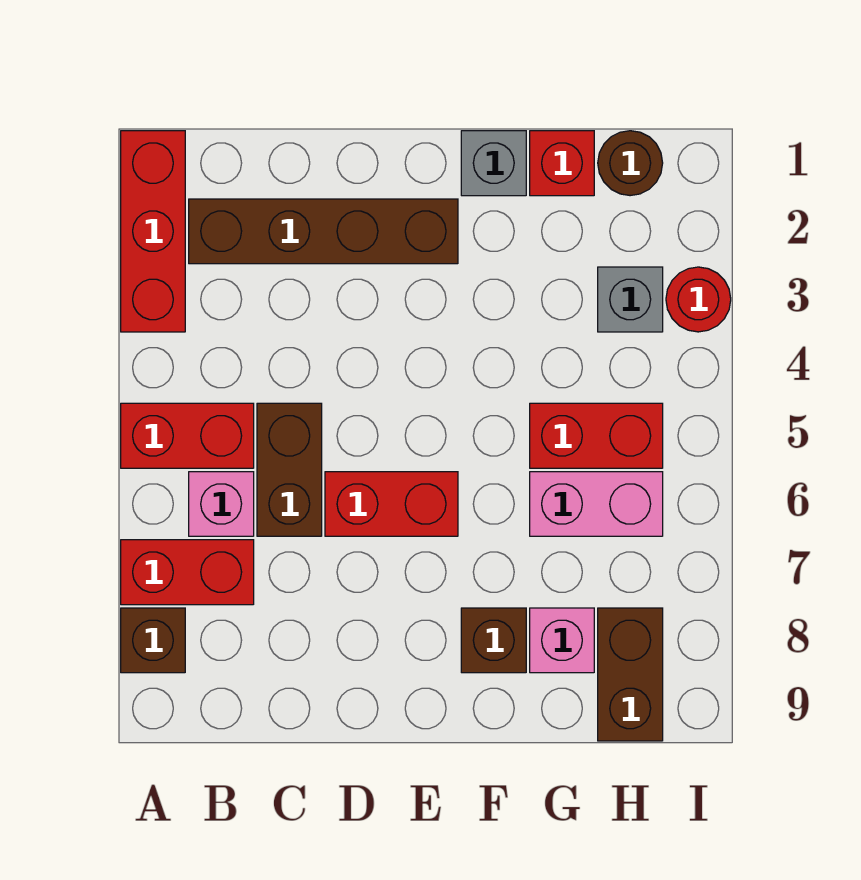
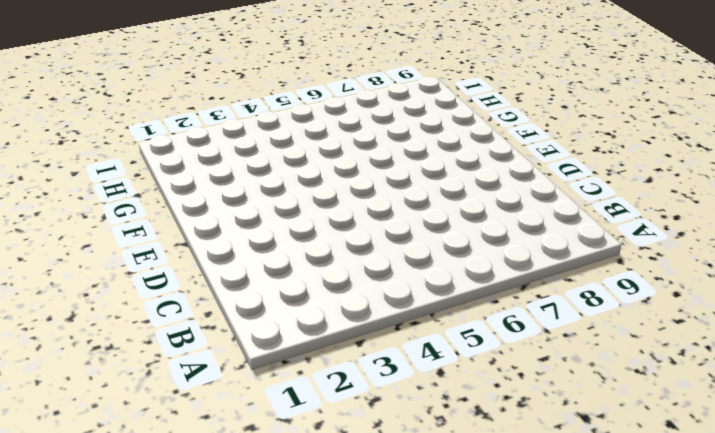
none -> red 1x3 brick [121,131,185,332]
none -> red 1x2 brick [121,403,254,468]
none -> red 1x2 brick [121,540,254,605]

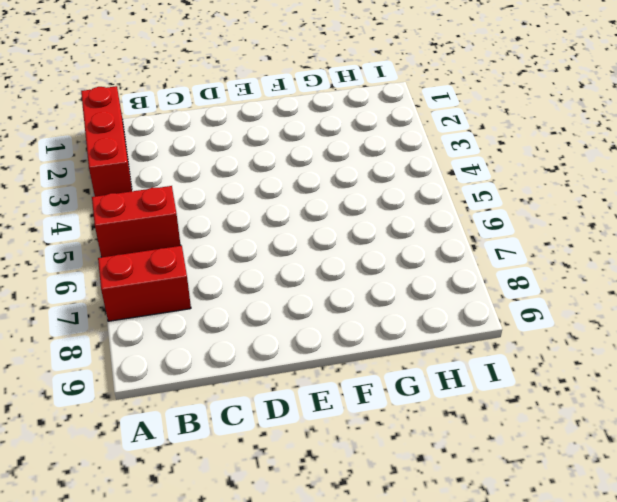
none -> brown 1x1 brick [121,608,185,673]
none -> brown 1x4 brick [189,199,458,264]
none -> pink 1x1 brick [189,472,254,536]

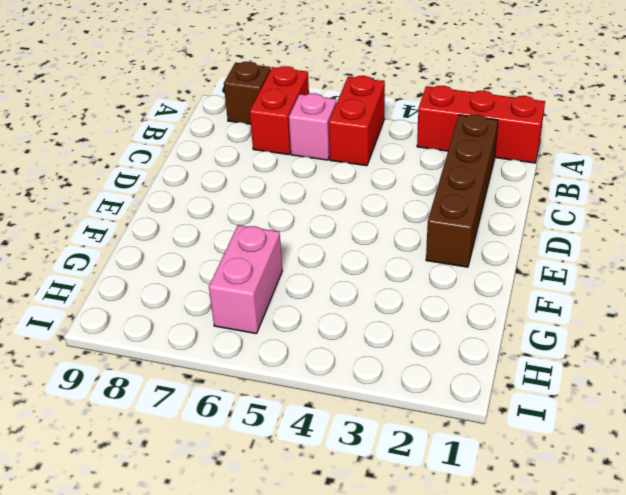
none -> brown 1x2 brick [257,403,322,536]
none -> red 1x2 brick [325,472,458,536]
none -> grey 1x1 brick [461,131,526,196]

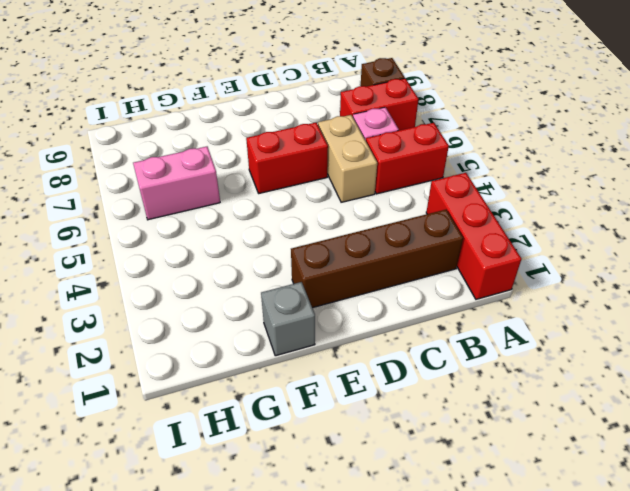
tan 1x2 brick [318,115,377,202] -> brown 1x2 brick [257,403,322,536]
none -> brown 1x1 brick [461,608,526,673]
none -> red 1x1 brick [530,131,594,196]
none -> red 1x2 brick [530,403,663,468]

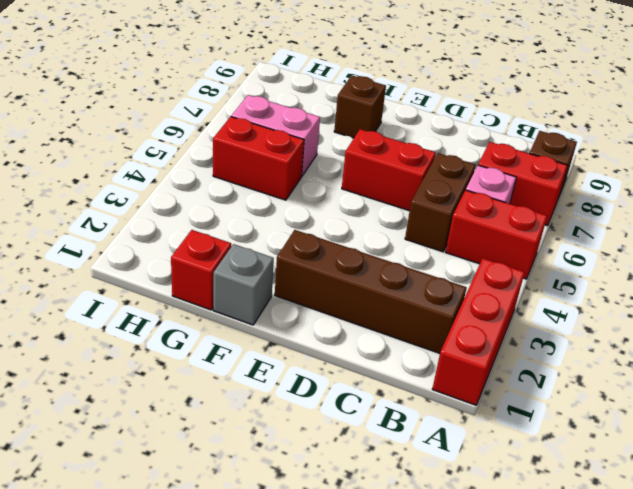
none -> pink 1x1 brick [530,608,594,673]
none -> brown 1x1 round brick [598,131,663,196]
none -> grey 1x1 brick [598,267,663,332]

